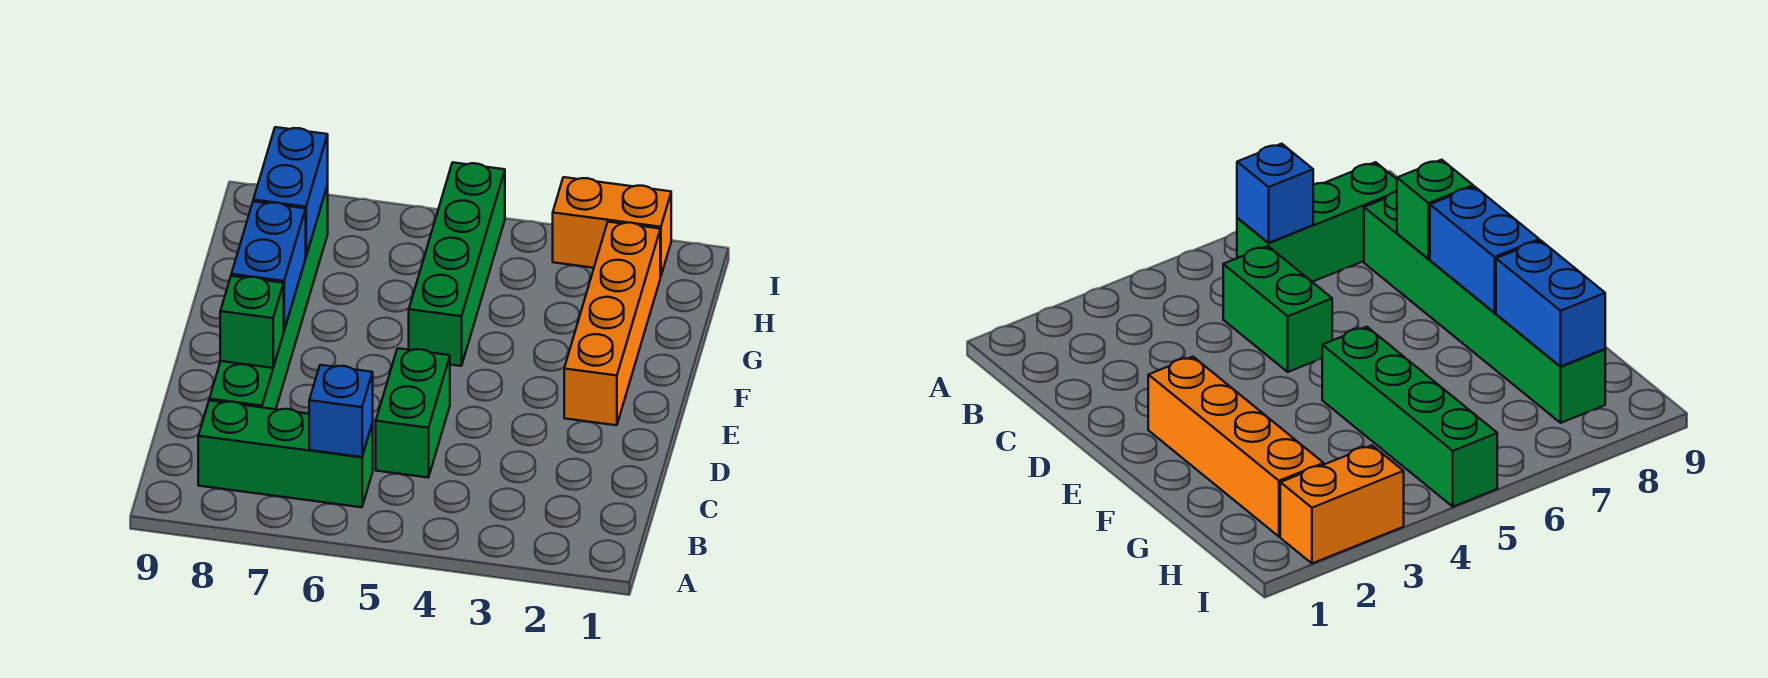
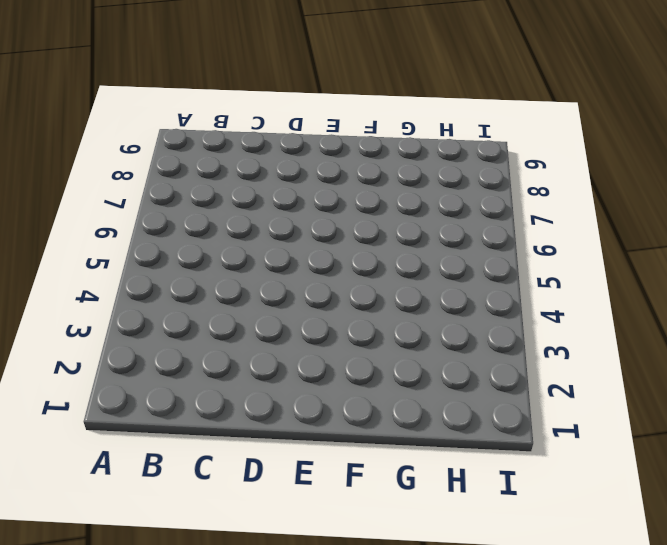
none -> green 1x3 brick [198,401,373,507]
none -> green 1x2 brick [376,348,450,478]

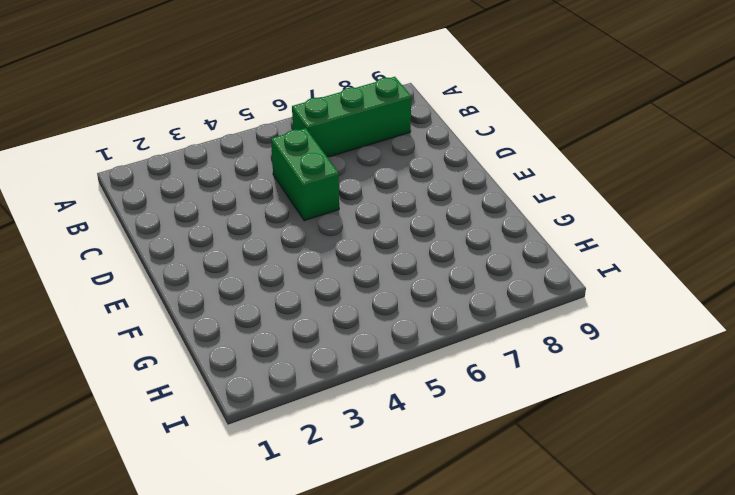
none -> green 1x6 brick [209,185,328,409]
none -> orange 1x4 brick [564,222,660,425]

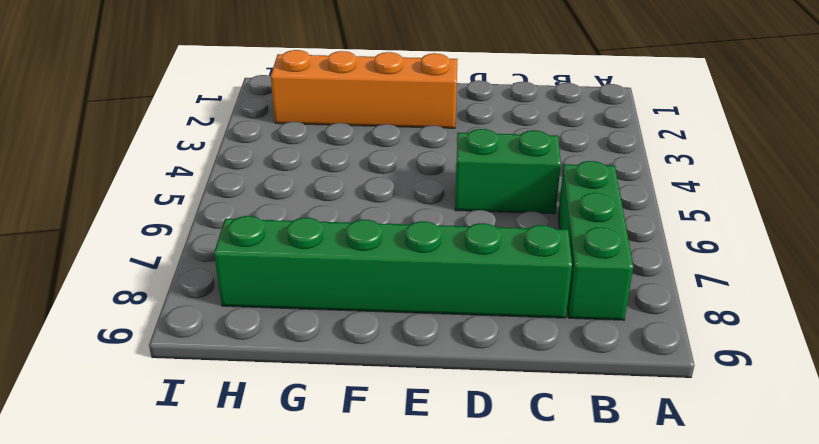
none -> green 1x4 brick [409,162,505,366]
none -> orange 1x2 brick [553,177,671,277]

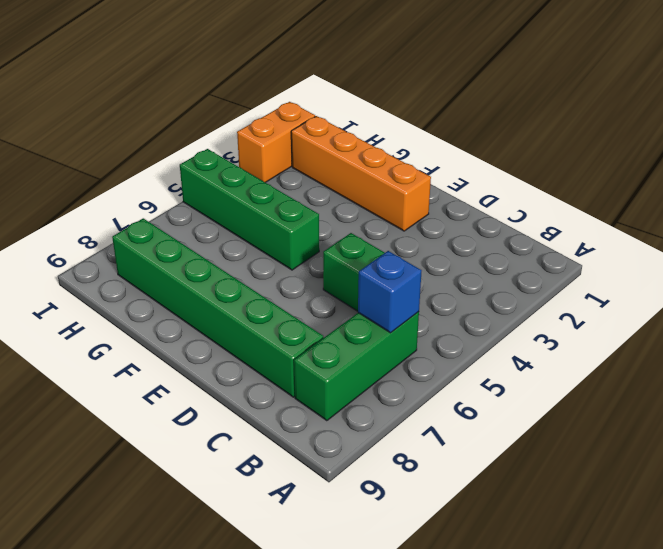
none -> green 1x1 brick [220,276,284,368]
none -> blue 1x2 brick [231,202,306,330]

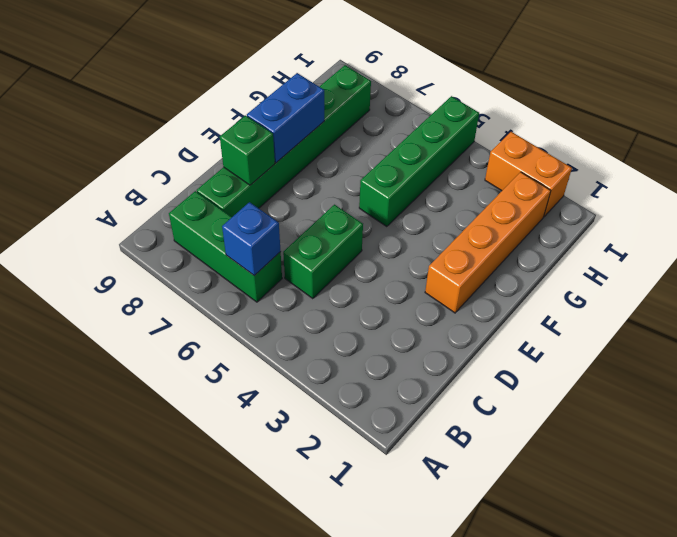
none -> blue 1x2 brick [253,127,328,255]

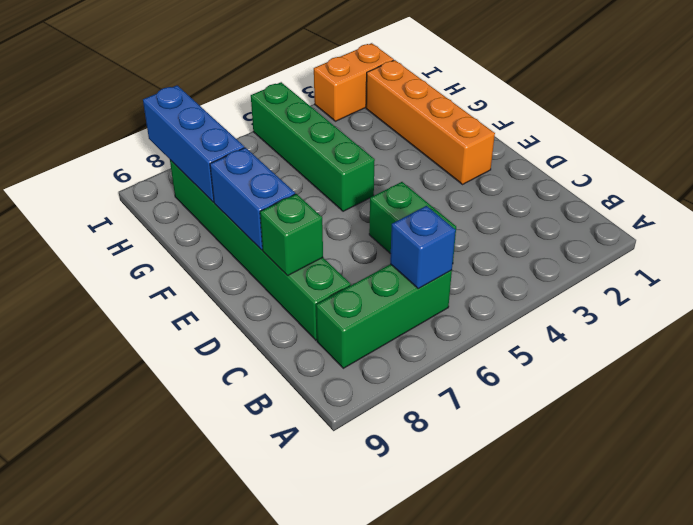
blue 1x3 brick [143,85,244,202] -> blue 1x2 brick [253,127,328,255]

